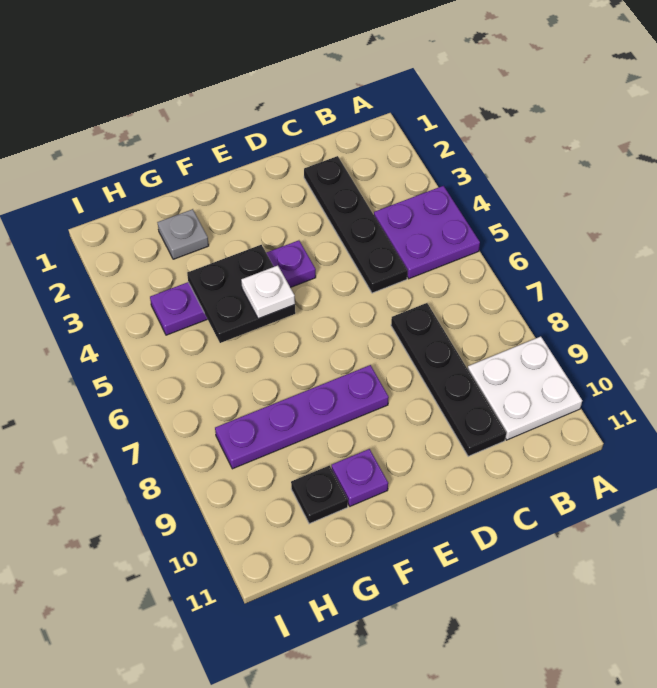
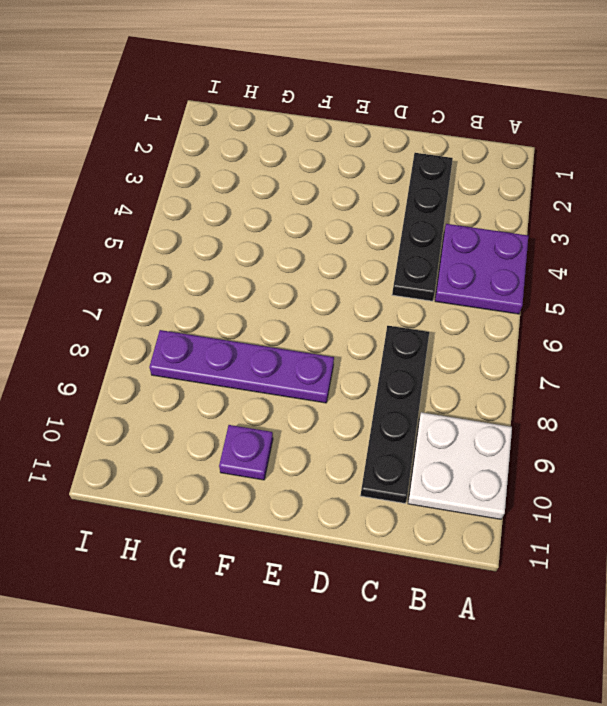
none -> purple 1x4 plate [150,240,316,335]
none -> grey 1x1 plate [157,209,209,259]

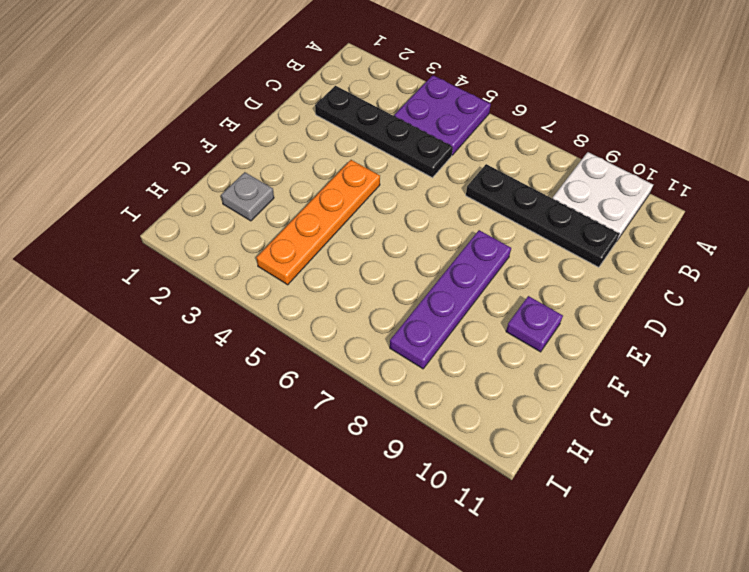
orange 1x4 plate [257,160,380,285] -> purple 1x4 plate [150,240,316,335]
none -> black 1x1 plate [291,466,348,524]
none -> black 2x2 plate [187,245,295,343]

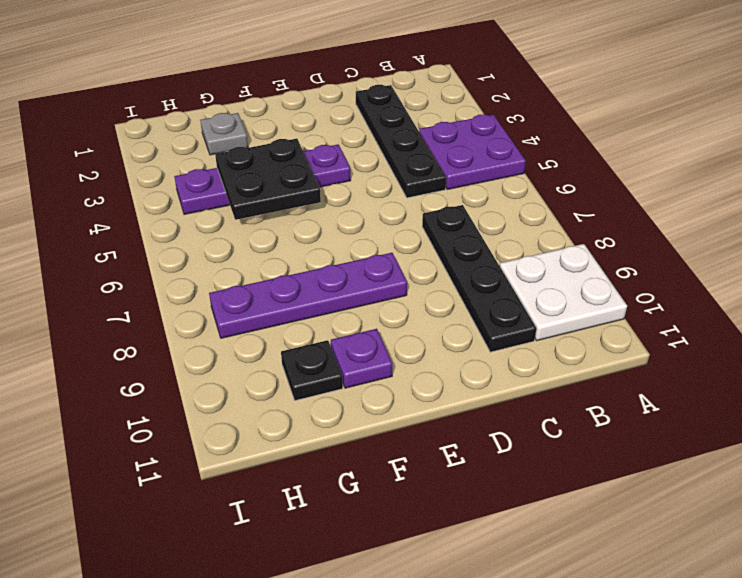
none -> white 1x1 plate [241,265,295,319]

